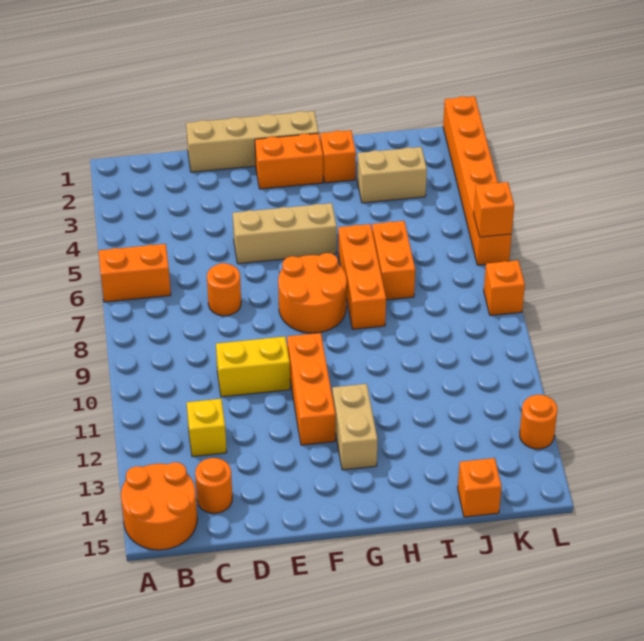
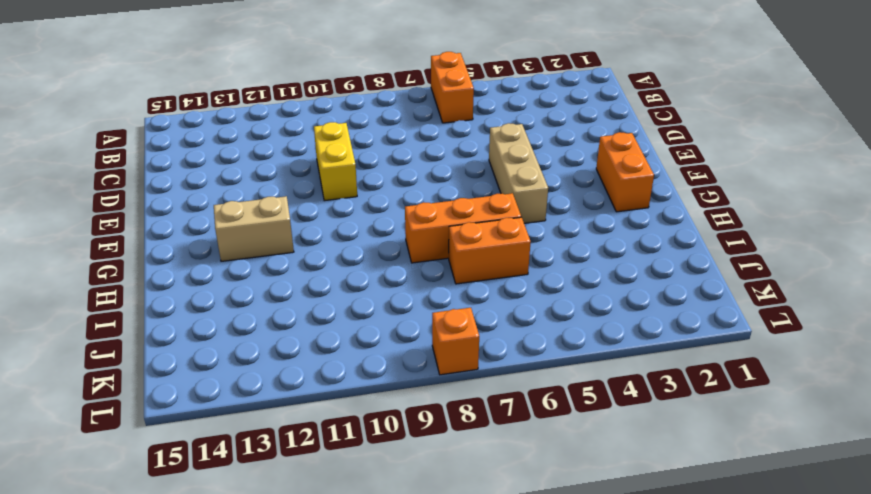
none -> orange 2x2 round brick [121,462,197,550]
none -> yellow 1x1 brick [187,399,227,457]
none -> orange 1x1 round brick [195,458,232,513]

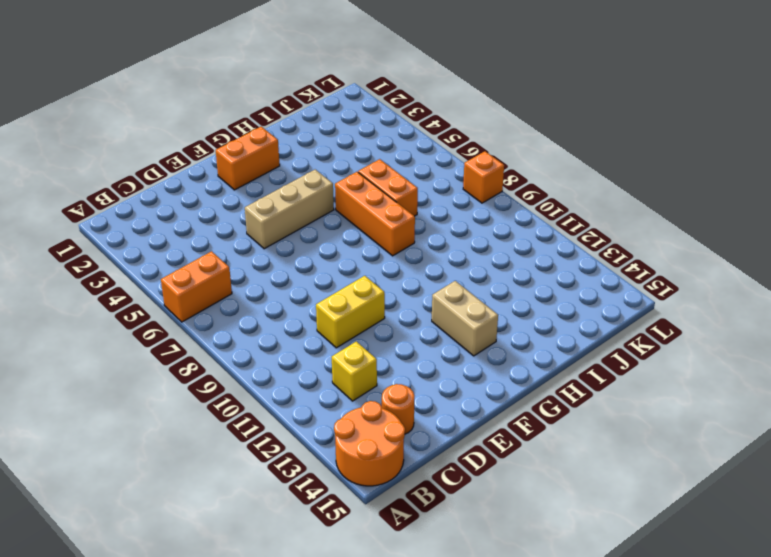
none -> tan 1x4 brick [186,111,319,172]
none -> orange 1x1 round brick [207,263,241,316]
none -> orange 2x2 round brick [278,253,347,333]

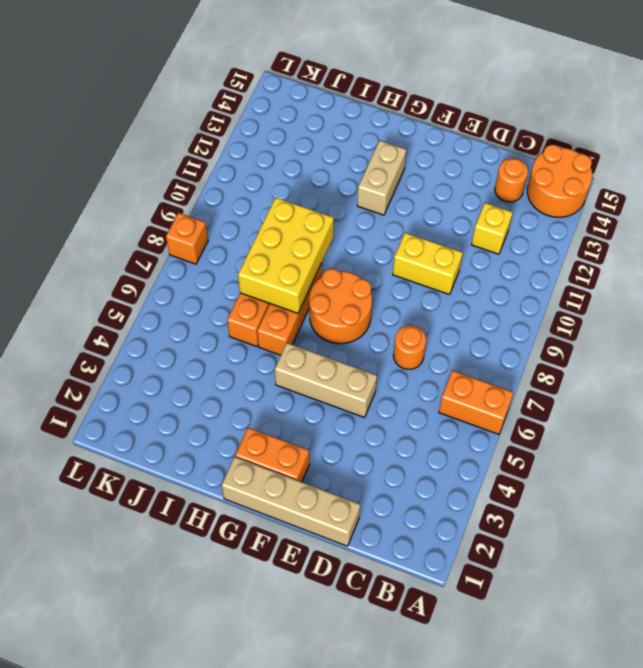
yellow 2x3 brick [238,197,334,313] -> none
none -> orange 1x3 brick [287,333,335,445]
none -> orange 1x1 brick [320,130,356,183]
none -> tan 1x2 brick [357,147,427,203]

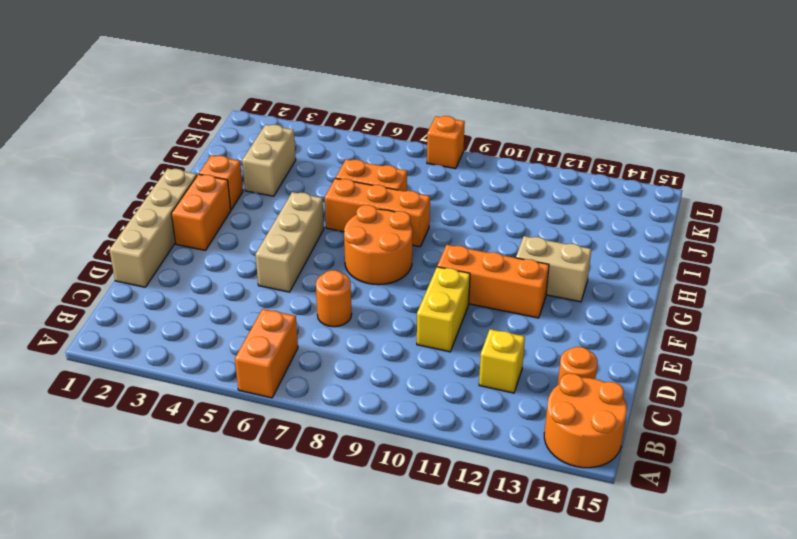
none -> orange 1x1 brick [458,458,502,517]
none -> orange 1x6 brick [443,96,512,265]
none -> orange 1x1 round brick [520,395,557,449]

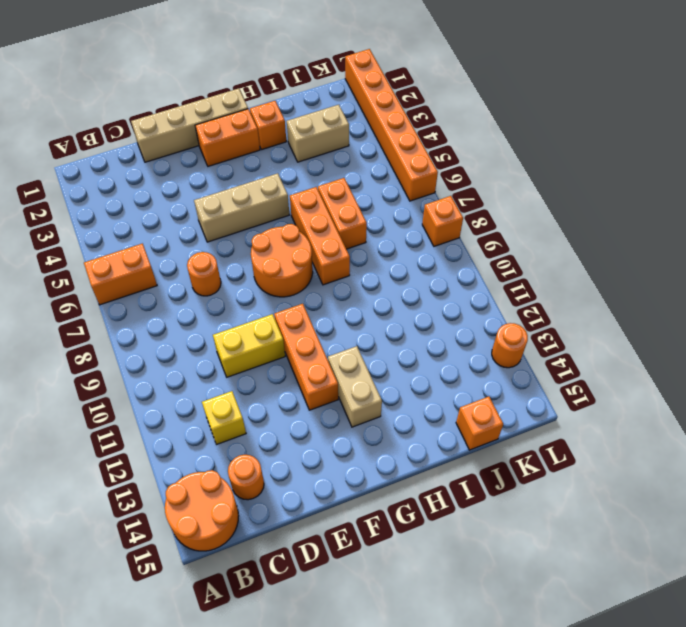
none -> orange 1x1 brick [474,182,514,237]

